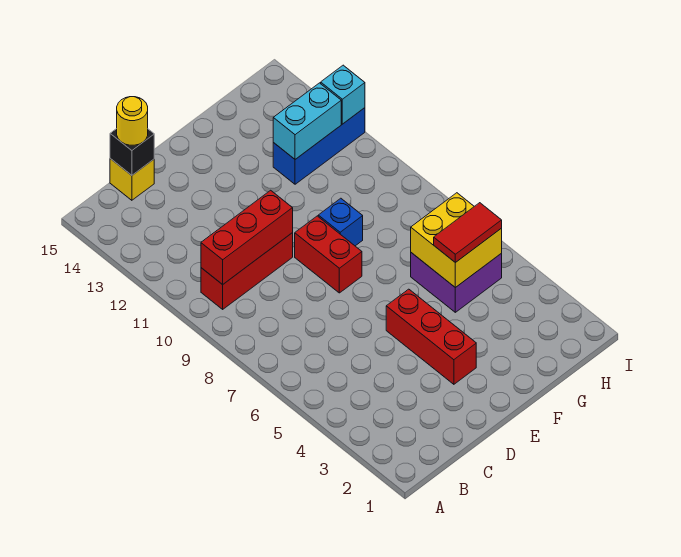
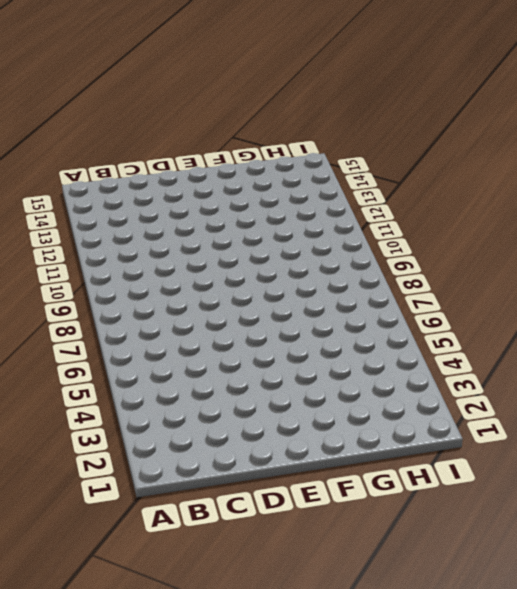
none -> red 1x3 brick [201,233,293,309]
none -> yellow 1x1 brick [110,159,154,200]
none -> red 1x3 brick [386,289,476,384]

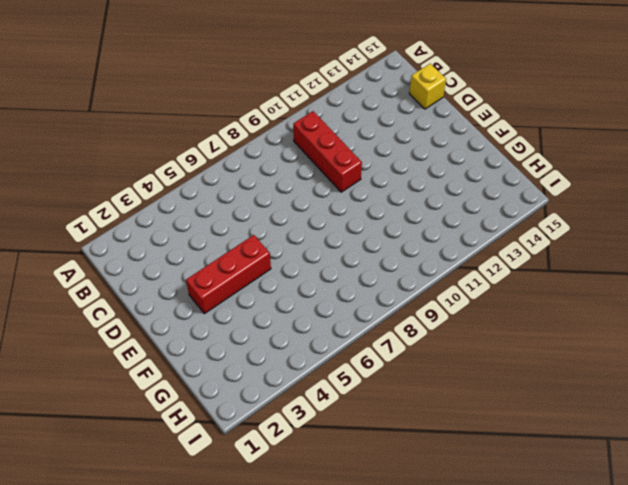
none -> red 1x2 brick [295,216,362,293]
none -> blue 1x1 brick [318,198,363,246]
none -> purple 2x2 brick [411,253,502,312]

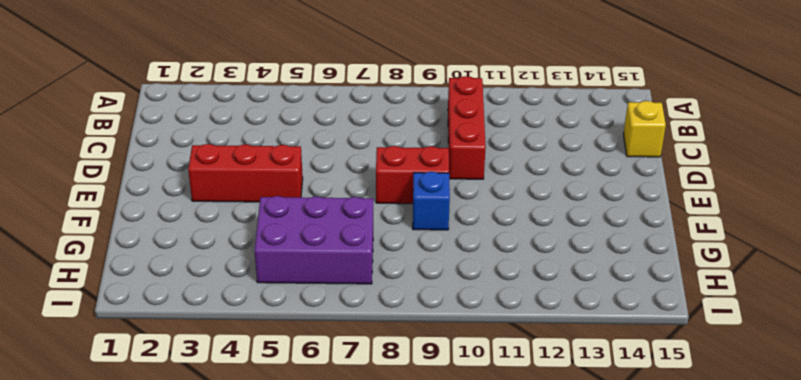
purple 2x3 brick [255,196,373,284] -> purple 2x2 brick [411,253,502,312]
none -> blue 1x3 brick [273,108,365,184]
none -> red 1x3 brick [201,190,293,285]
none -> black 1x1 brick [110,129,154,175]

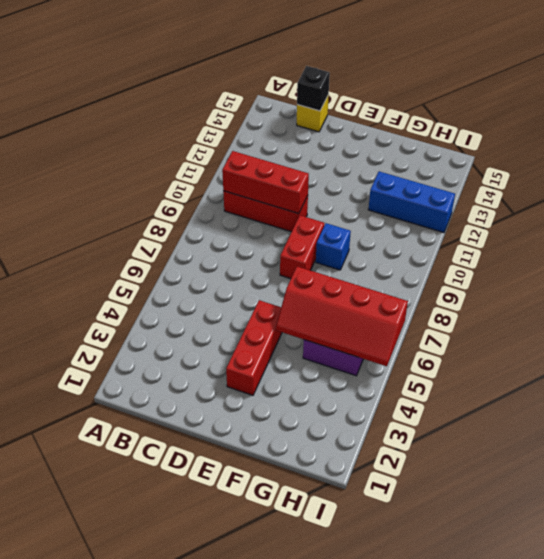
red 2x4 slope [276,266,408,366] -> yellow 2x2 brick [411,193,502,288]
none -> cyan 1x2 brick [273,83,341,159]
none -> cyan 1x1 brick [321,65,365,124]
none -> yellow 1x1 round brick [117,97,148,145]

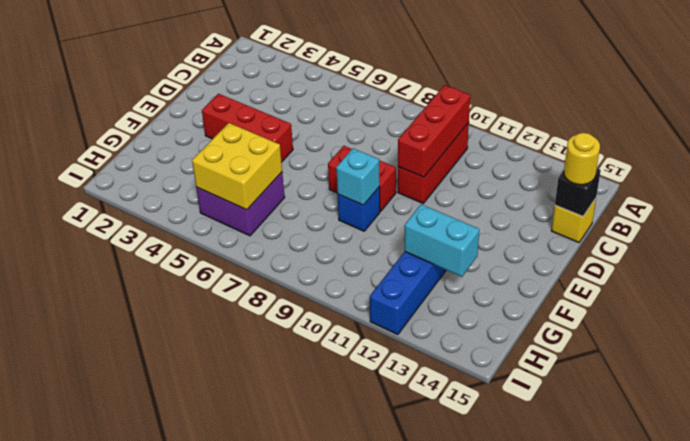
cyan 1x1 brick [336,149,380,205] -> cyan 1x1 brick moved to [321,65,365,124]
cyan 1x2 brick [404,204,479,277] -> cyan 1x2 brick turned to [273,83,341,159]
none -> red 1x2 tile [434,203,502,263]

